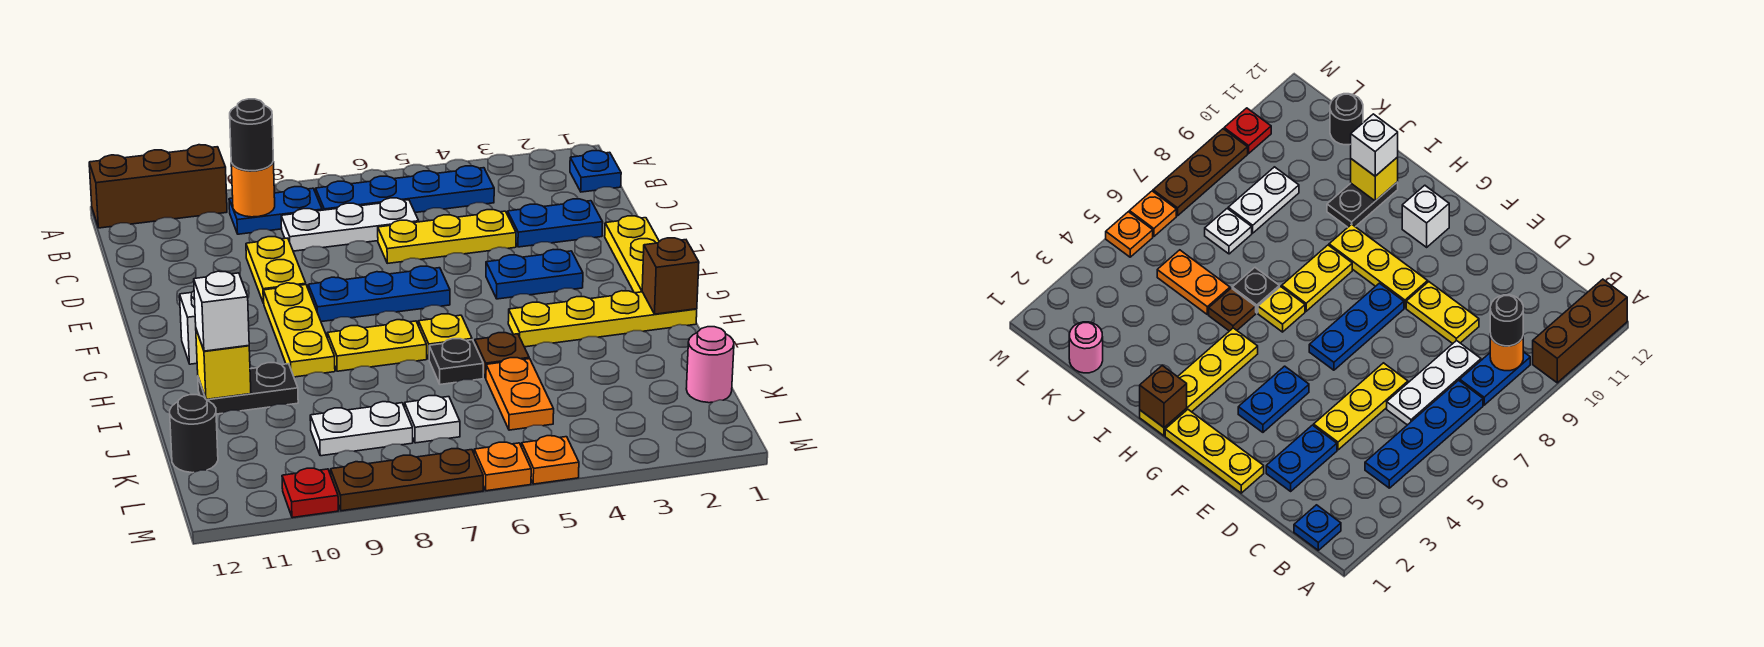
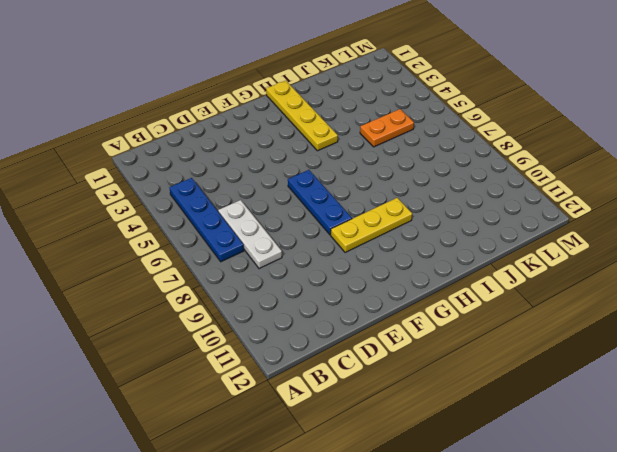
none -> brown 1x3 brick [89,145,227,228]
none -> blue 1x1 plate [570,151,621,192]
none -> blue 1x2 plate [229,187,322,234]
none -> blue 1x2 plate [508,199,603,247]

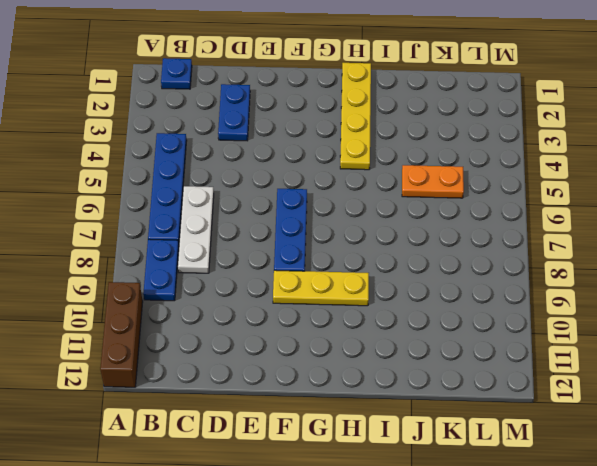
none -> yellow 1x3 plate [378,210,516,263]
none -> yellow 1x2 plate [246,237,306,303]
none -> yellow 1x3 plate [605,216,659,293]
none -> blue 1x2 plate [486,250,583,299]

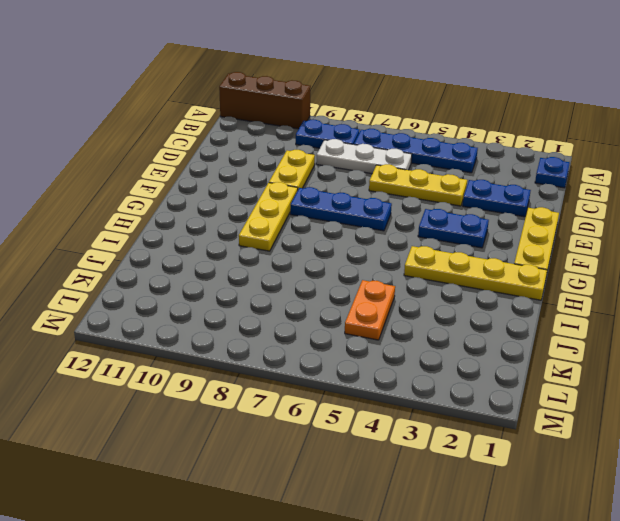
none -> white 1x1 brick [180,291,197,364]
none -> yellow 1x1 plate [419,314,472,359]
none -> yellow 1x2 plate [327,320,427,371]
none -> brown 1x1 plate [475,333,529,378]

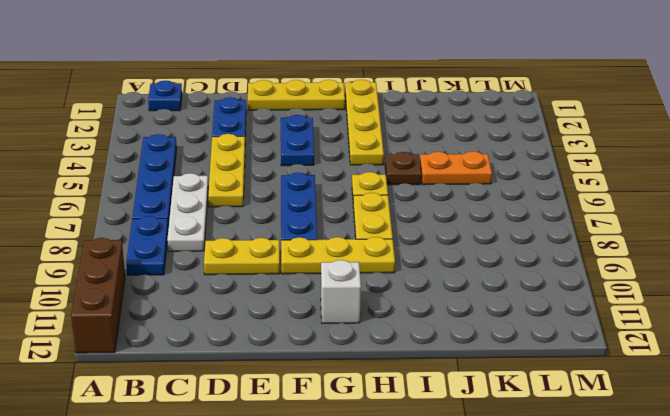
none -> black 1x1 plate [429,339,483,385]
none -> black 1x2 plate [198,363,298,414]
none -> pink 1x1 round brick [686,327,734,403]
none -> white 1x1 plate [405,396,460,443]

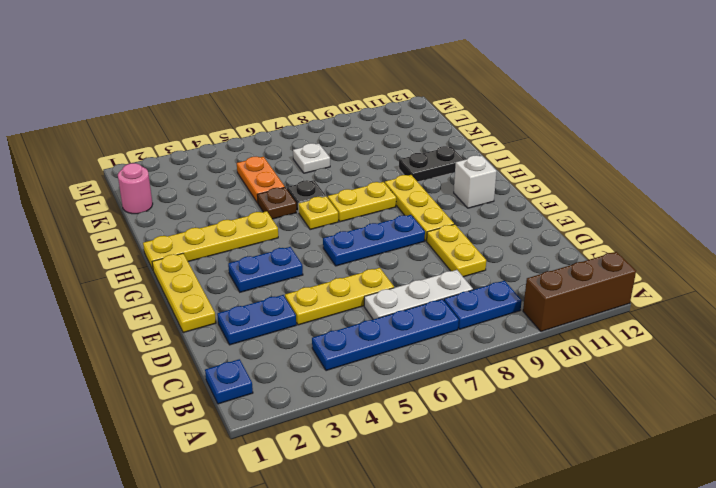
none -> white 1x2 plate [310,402,413,456]
none -> black 1x1 round brick [170,395,218,473]
none -> orange 1x1 plate [522,436,579,484]
none -> orange 1x1 plate [474,442,531,491]

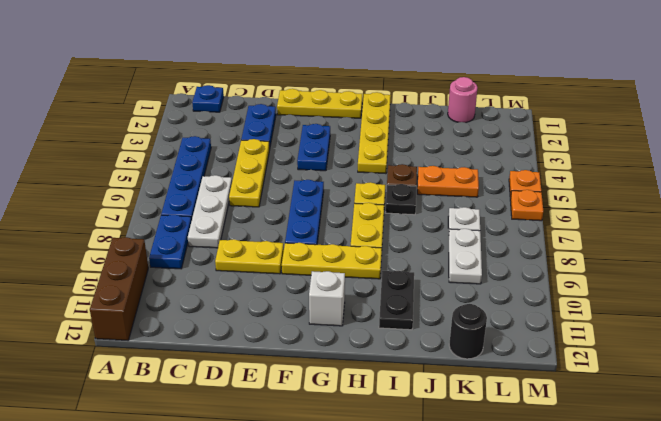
none -> brown 1x3 plate [331,448,483,511]
none -> red 1x1 plate [282,468,338,518]
none -> orange 1x1 round brick [231,162,275,217]
none -> brown 1x1 brick [642,238,699,314]

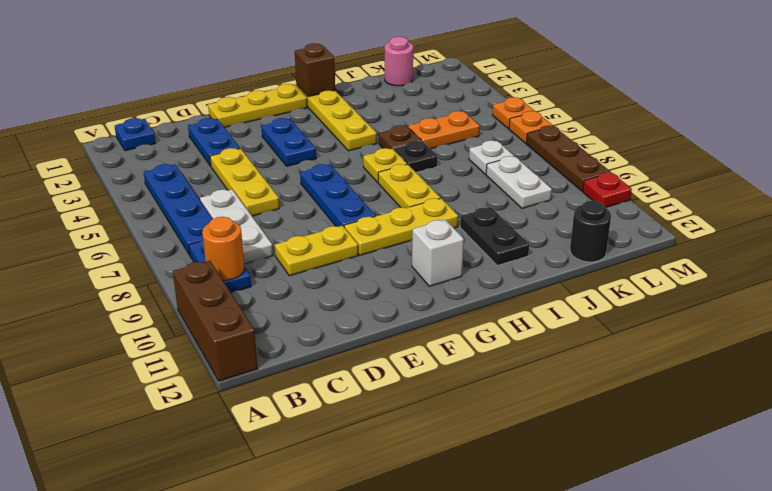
none -> yellow 1x1 brick [196,330,251,399]
none -> black 1x1 round brick [230,99,273,171]
none -> white 1x1 brick [194,271,249,351]

